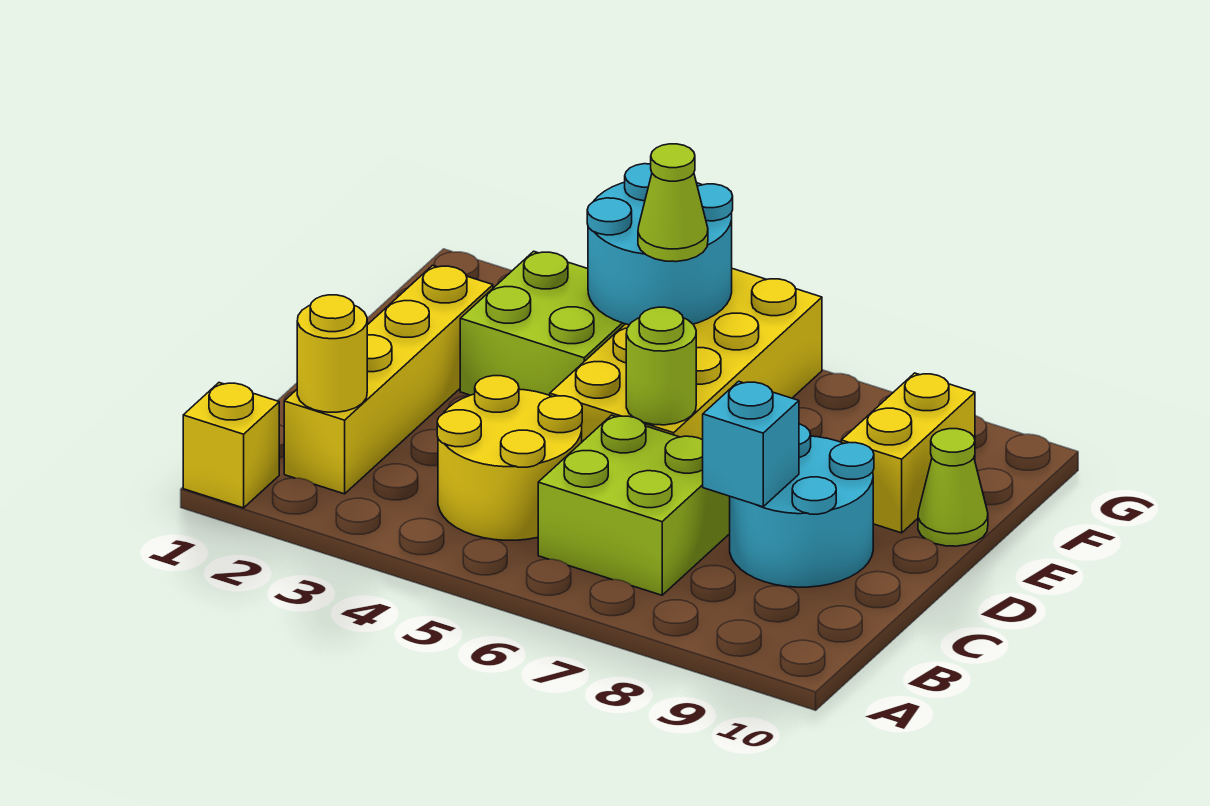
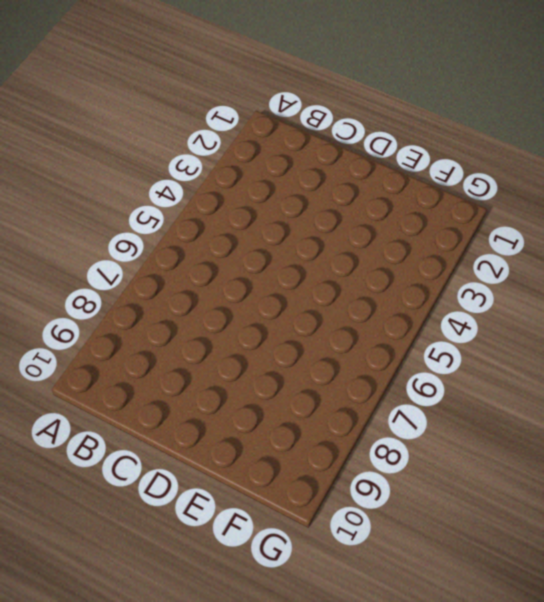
none -> yellow 1x1 brick [183,383,279,508]
none -> yellow 1x4 brick [284,265,493,494]
none -> yellow 2x2 round brick [437,376,582,540]

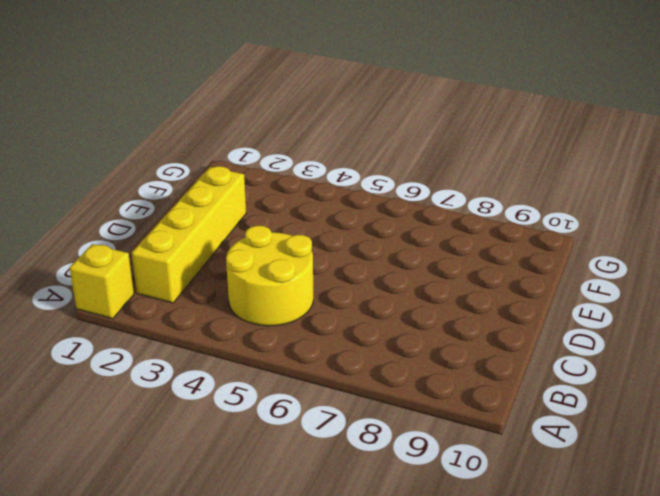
none -> lime 2x2 brick [538,415,730,595]
none -> cyan 2x2 round brick [730,424,874,587]
none -> yellow 2x4 brick [550,269,822,442]

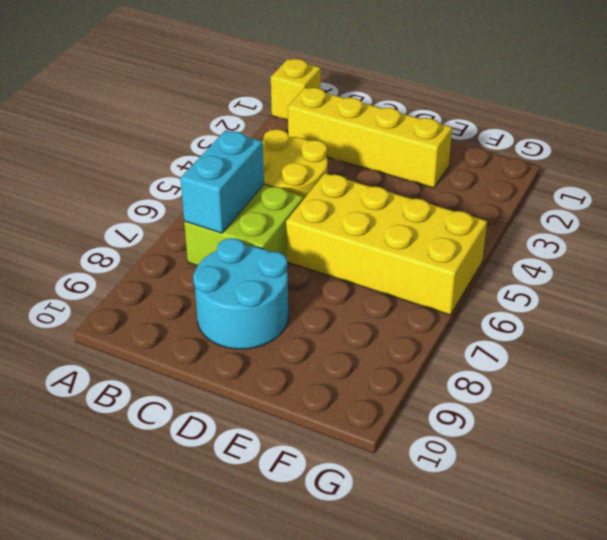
cyan 1x2 brick [180,130,264,233] -> none
none -> lime 2x2 brick [460,251,625,395]
none -> yellow 1x2 brick [841,373,975,533]
none -> lime 1x1 cone [918,429,988,546]

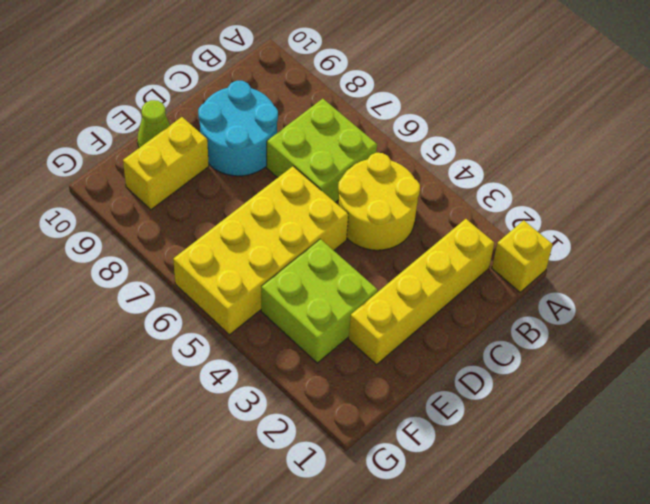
none -> yellow 1x1 round brick [297,295,367,412]
none -> cyan 1x1 brick [703,381,799,507]
none -> lime 1x1 round brick [626,307,696,425]

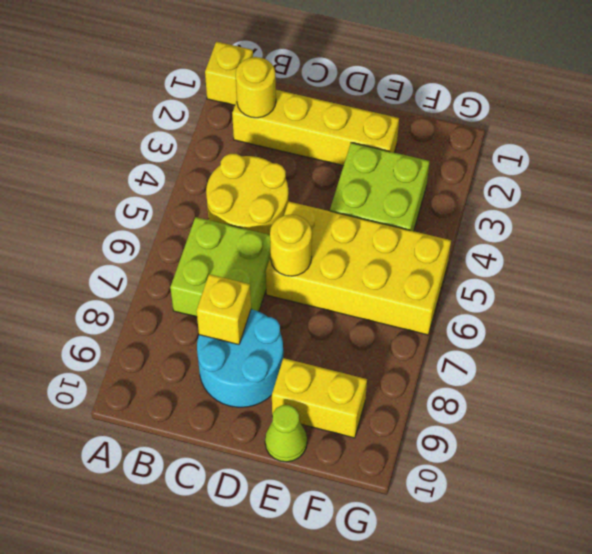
yellow 1x1 brick [197,274,251,345] -> cyan 1x1 brick [703,381,799,507]
yellow 1x1 round brick [270,215,312,276] -> lime 1x1 round brick [626,307,696,425]
none -> cyan 2x2 round brick [587,164,733,325]
none -> lime 1x1 cone [638,144,708,262]

